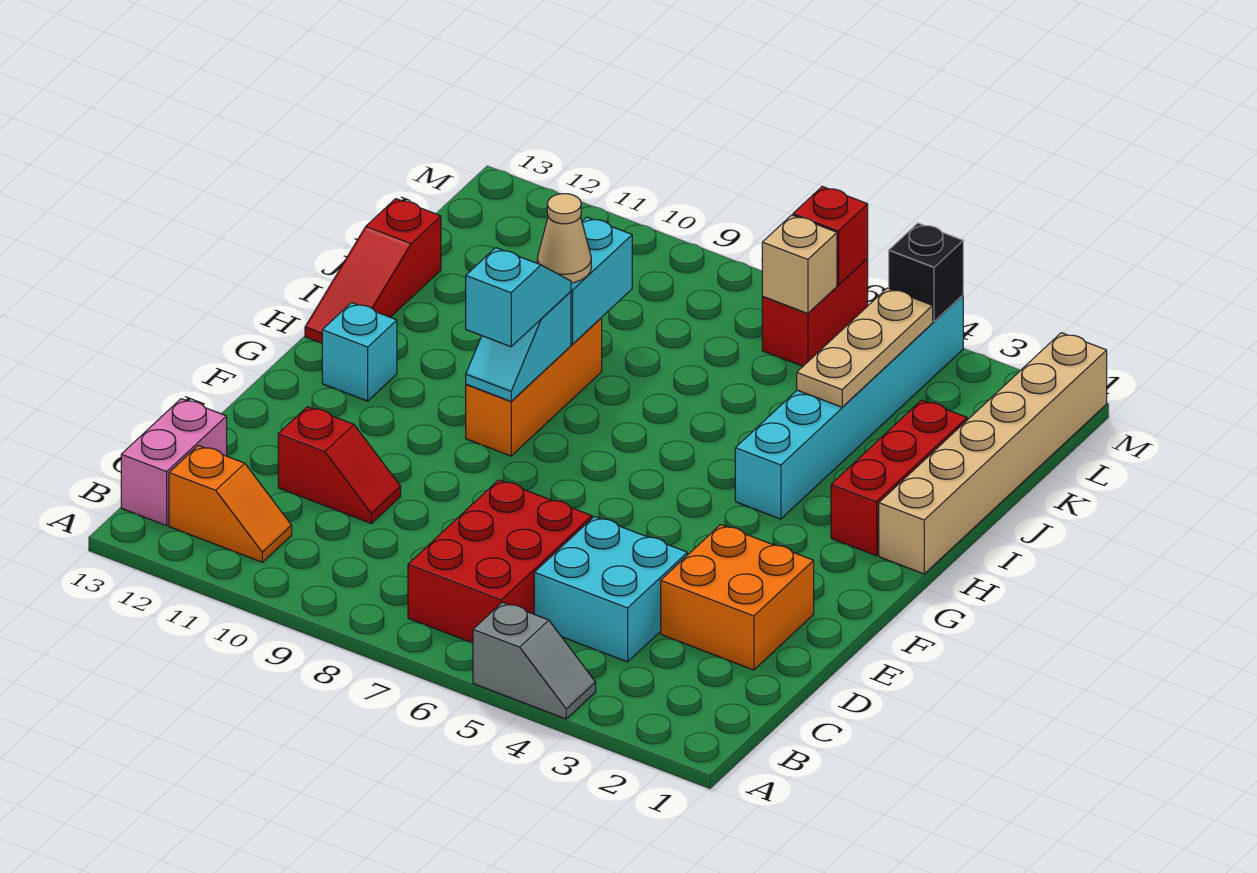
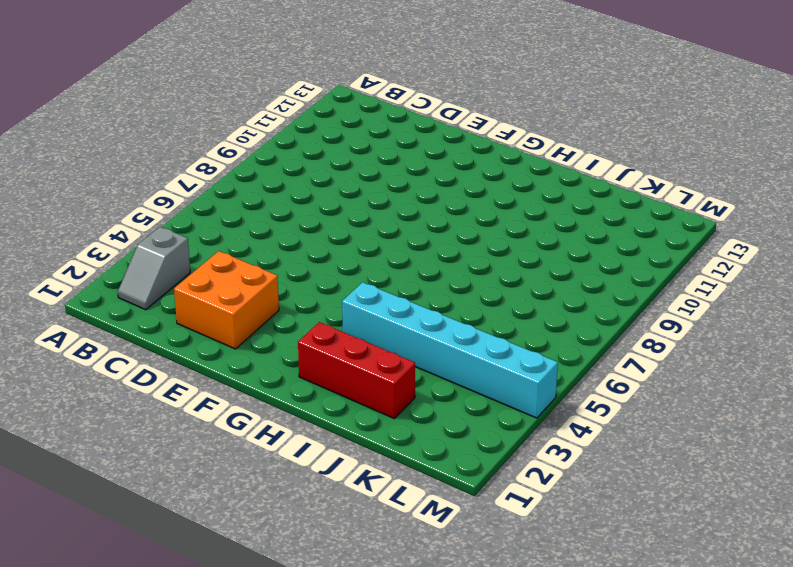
grey 1x2 slope [118,227,190,310] -> grey 1x2 slope moved to [473,602,596,719]
none -> red 2x3 brick [408,480,592,643]
none -> orange 1x2 slope [169,445,292,562]
none -> pink 1x2 brick [121,399,227,526]

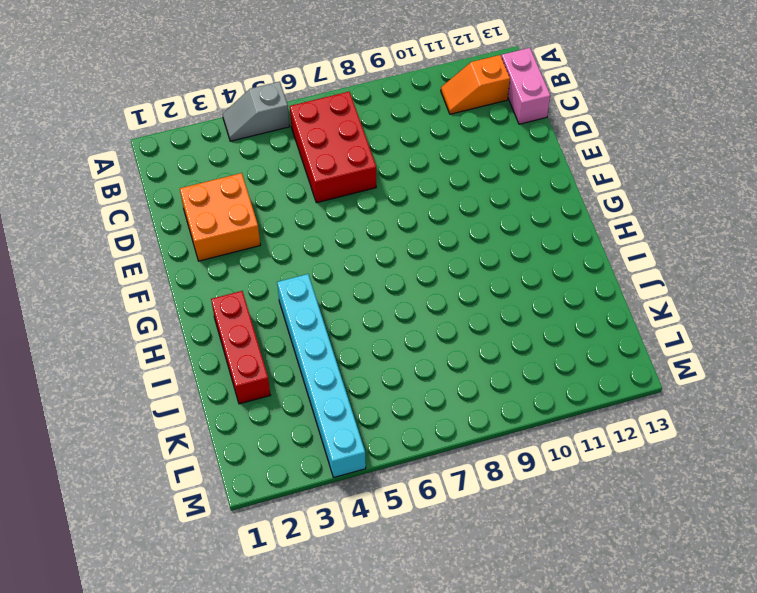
none -> cyan 2x2 brick [534,517,687,662]
none -> red 1x2 slope [278,407,401,523]
none -> orange 1x3 brick [466,318,602,456]

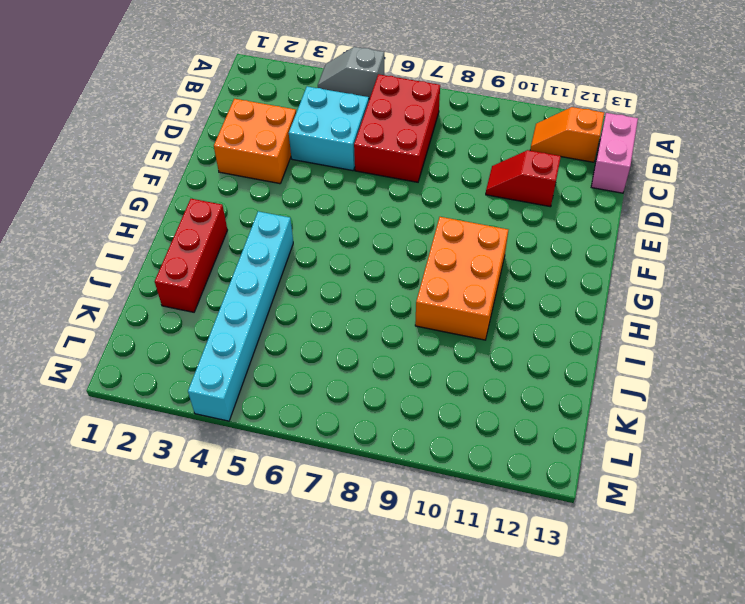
orange 2x3 brick [415,217,508,340] -> orange 1x3 brick [466,318,602,456]
none -> cyan 1x1 brick [322,303,397,401]
none -> tan 1x6 brick [879,333,1107,574]
none -> red 1x3 slope [305,199,441,343]

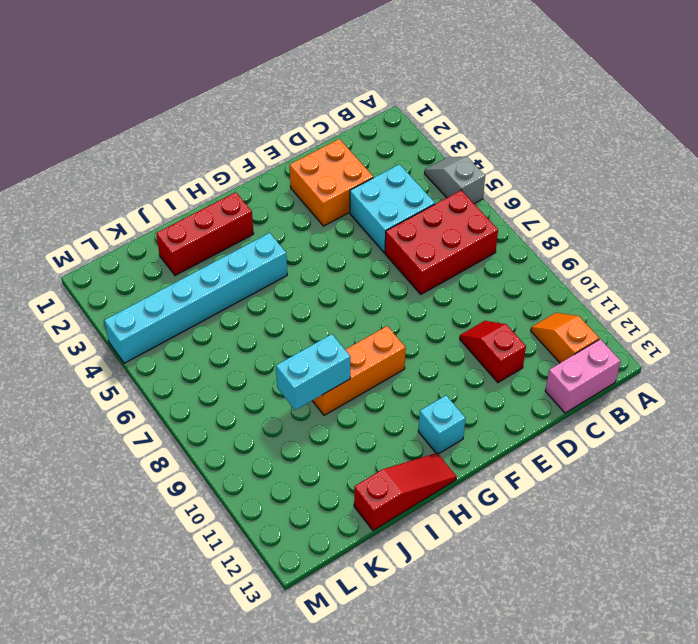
none -> tan 1x6 brick [879,333,1107,574]
none -> red 1x2 brick [762,259,868,366]
none -> cyan 1x2 slope [466,292,571,401]

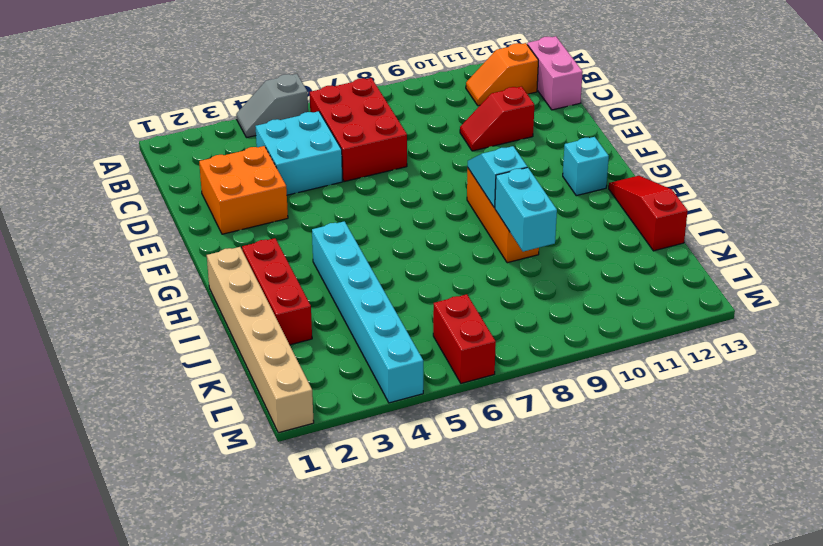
none -> tan 1x3 plate [797,288,933,407]
none -> tan 1x1 brick [762,215,837,314]
none -> black 1x1 brick [889,223,963,321]

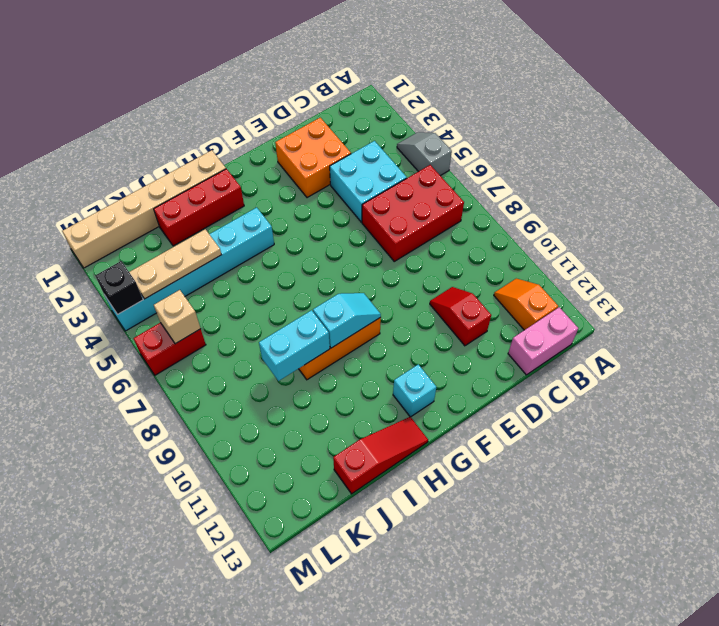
none -> red 1x1 brick [793,186,868,285]
none -> cyan 1x2 slope [466,248,571,347]
none -> tan 1x1 cone [537,194,591,283]

